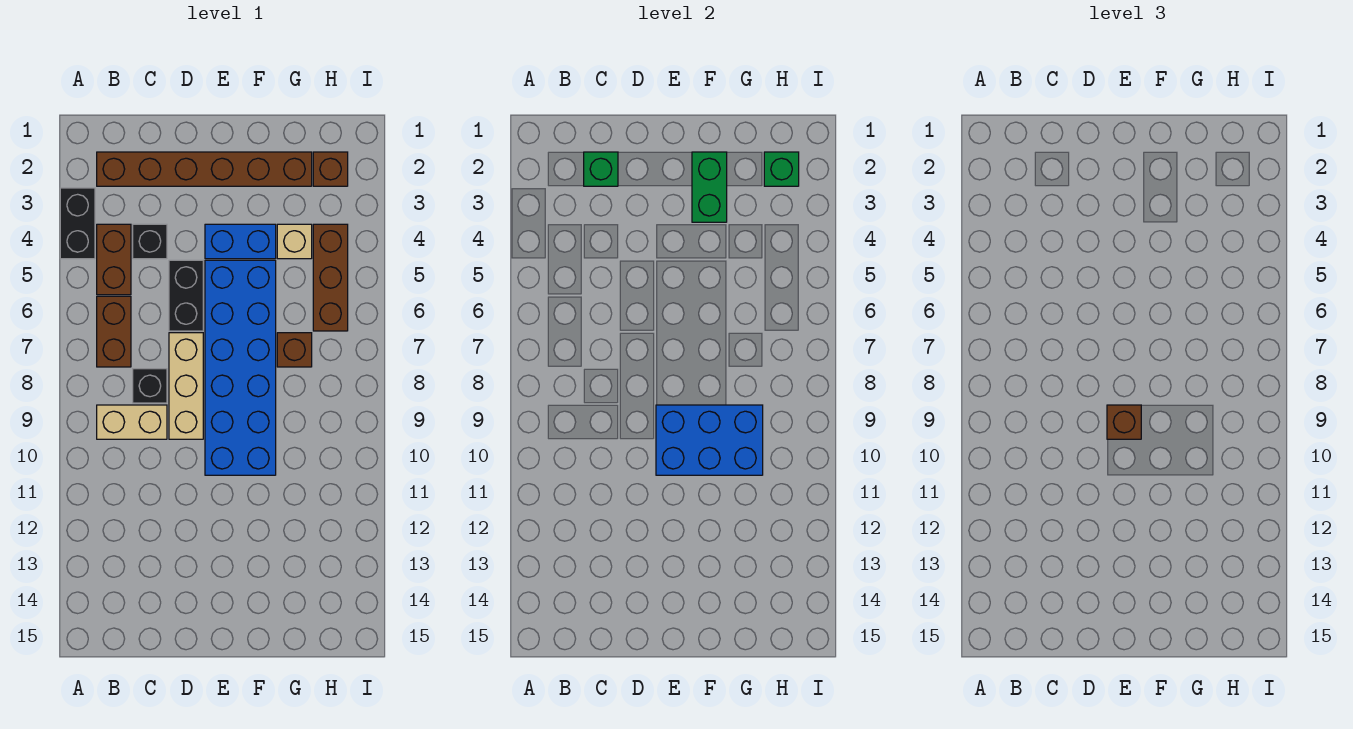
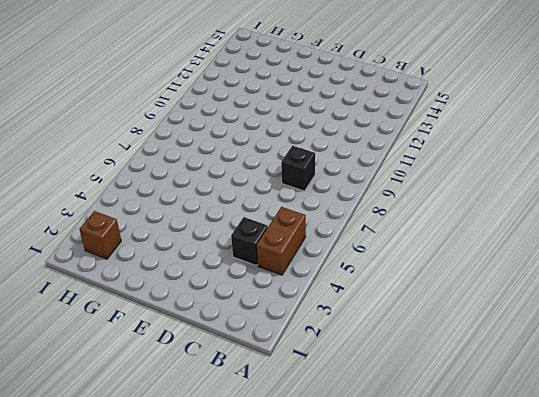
none -> black 1x2 brick [60,188,95,259]
none -> brown 1x6 brick [97,152,312,186]
none -> brown 1x2 brick [97,296,131,367]

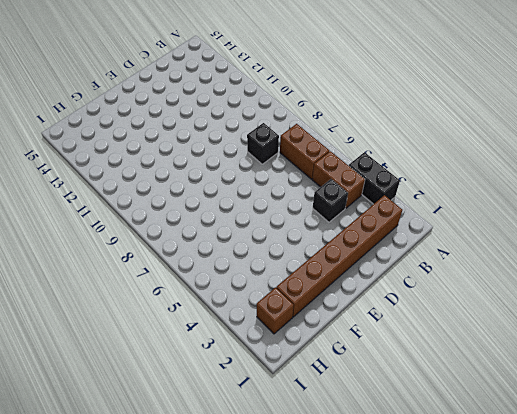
none -> tan 1x2 brick [97,405,167,439]
none -> black 1x2 brick [169,260,203,331]
none -> tan 1x3 brick [169,333,203,439]

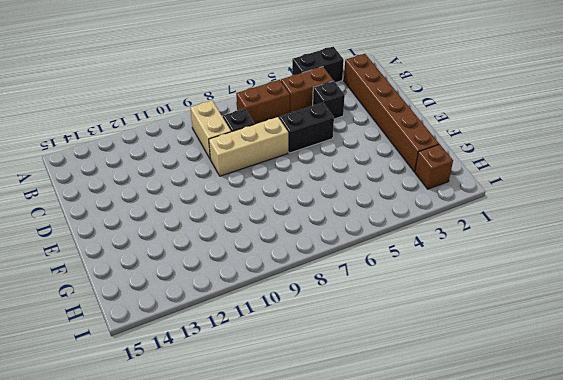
none -> blue 1x2 brick [205,224,276,259]
none -> blue 2x6 brick [205,260,276,475]
none -> tan 1x1 brick [277,224,312,259]

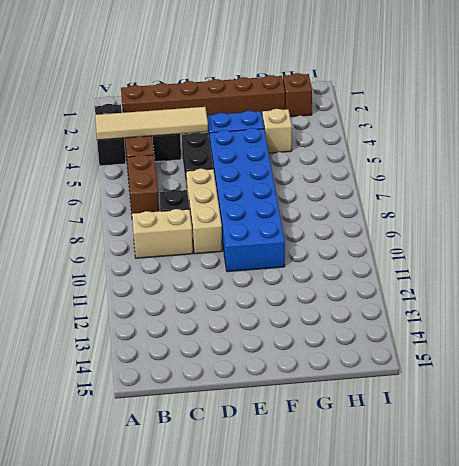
tan 1x4 tile [95,107,208,140] -> none
none -> brown 1x1 brick [277,333,312,367]
none -> brown 1x3 brick [313,224,348,331]
none -> green 1x1 brick [584,152,618,186]

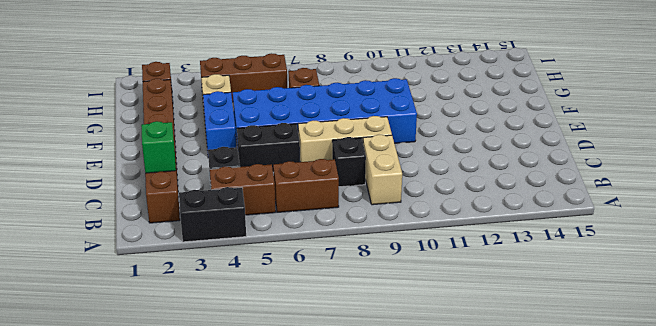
none -> blue 2x3 brick [656,405,763,475]
none -> green 1x2 brick [692,152,727,222]
none -> green 1x1 brick [764,152,799,186]

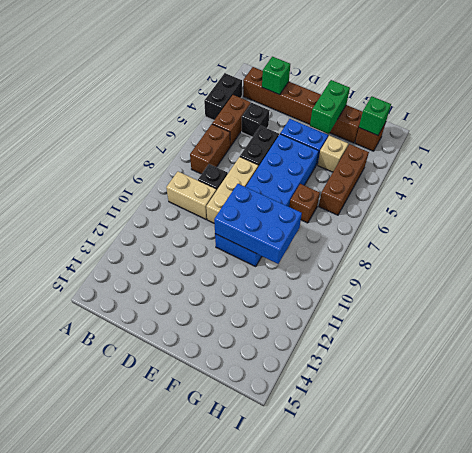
none -> brown 1x1 brick [1107,405,1141,439]

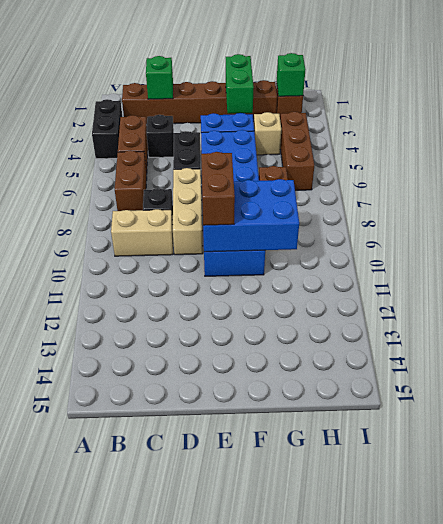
brown 1x2 brick [201,152,235,225] -> brown 1x1 brick [1107,405,1141,439]

